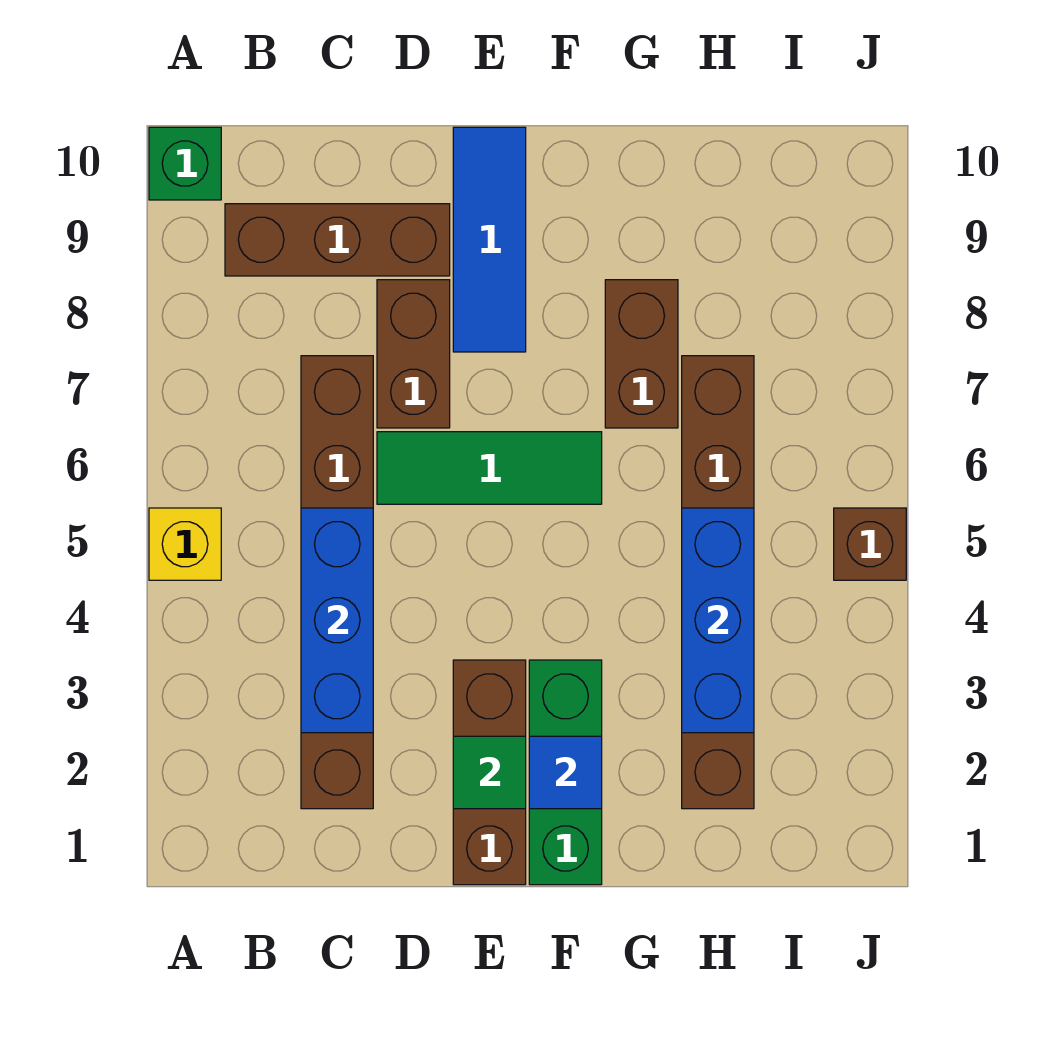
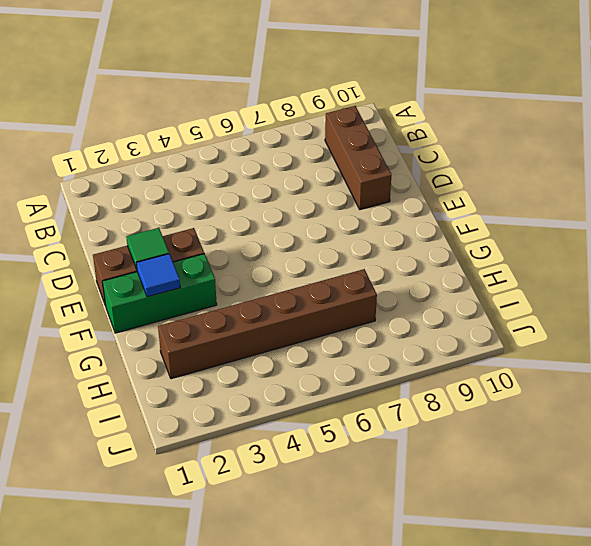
none -> yellow 1x1 brick [149,508,221,580]
none -> green 1x1 brick [149,127,221,200]
none -> brown 1x6 brick [301,356,373,809]

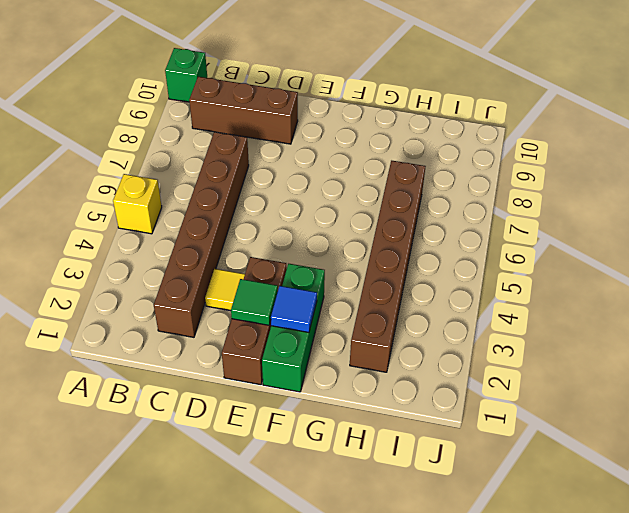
yellow 1x1 tile [205,269,245,311] -> none
none -> green 1x3 tile [377,432,602,504]
none -> brown 1x2 brick [377,280,450,428]
none -> blue 1x3 tile [453,127,526,352]

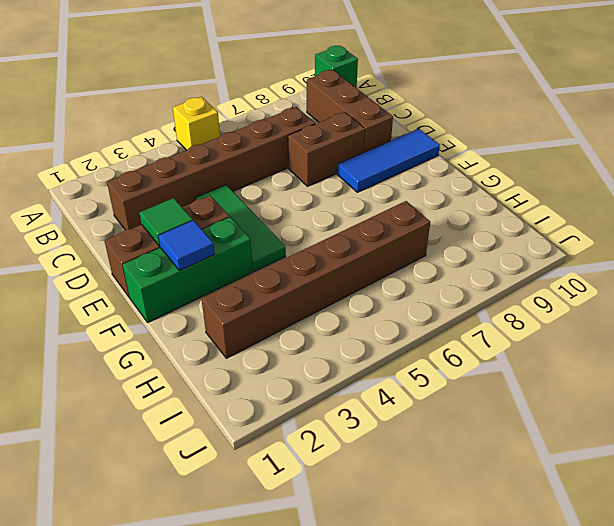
green 1x3 tile [196,185,286,272] -> green 1x3 tile moved to [377,432,602,504]
none -> brown 1x2 brick [605,280,678,428]
none -> brown 1x1 brick [834,508,906,580]
none -> blue 1x3 brick [301,508,373,733]

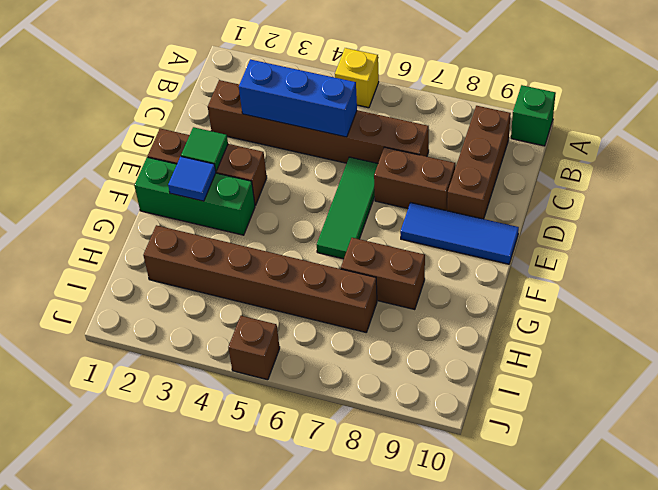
none -> blue 1x3 brick [682,508,754,733]

